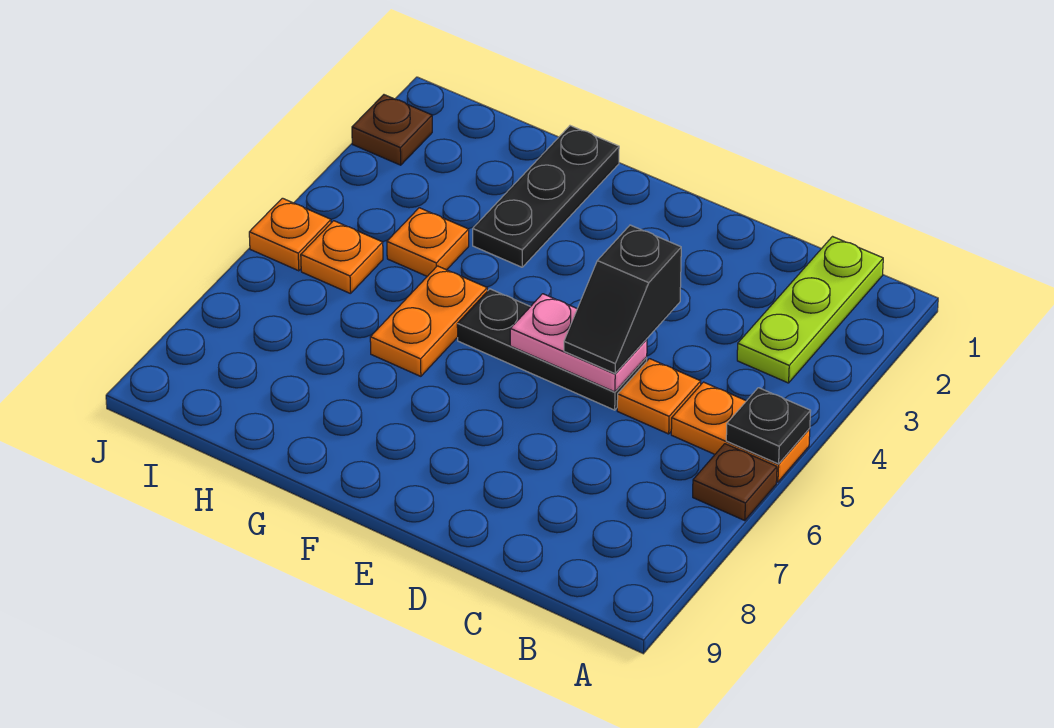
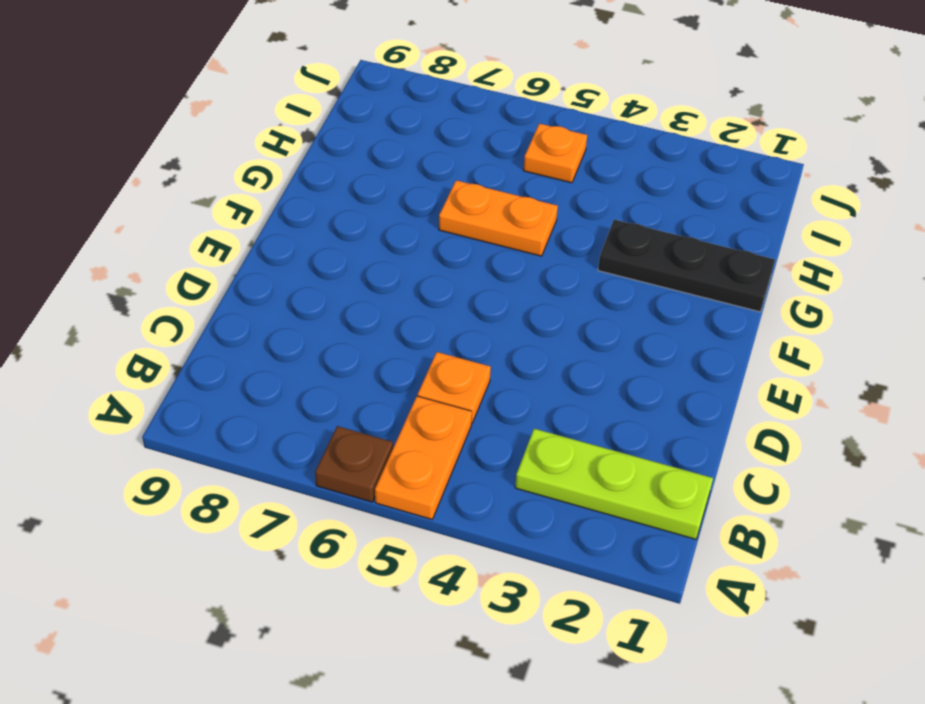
none -> black 1x3 plate [457,289,647,410]
none -> orange 1x1 plate [387,208,469,276]
none -> brown 1x1 plate [352,95,432,165]

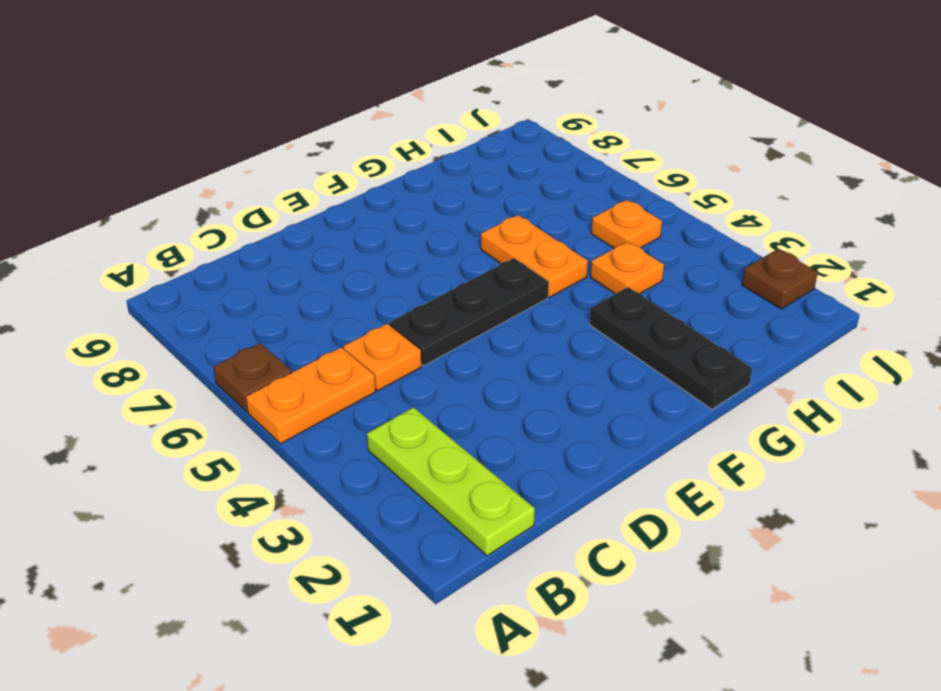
none -> orange 1x1 plate [249,198,331,271]
none -> black 1x1 plate [726,388,811,464]
none -> pink 1x2 plate [510,294,647,392]

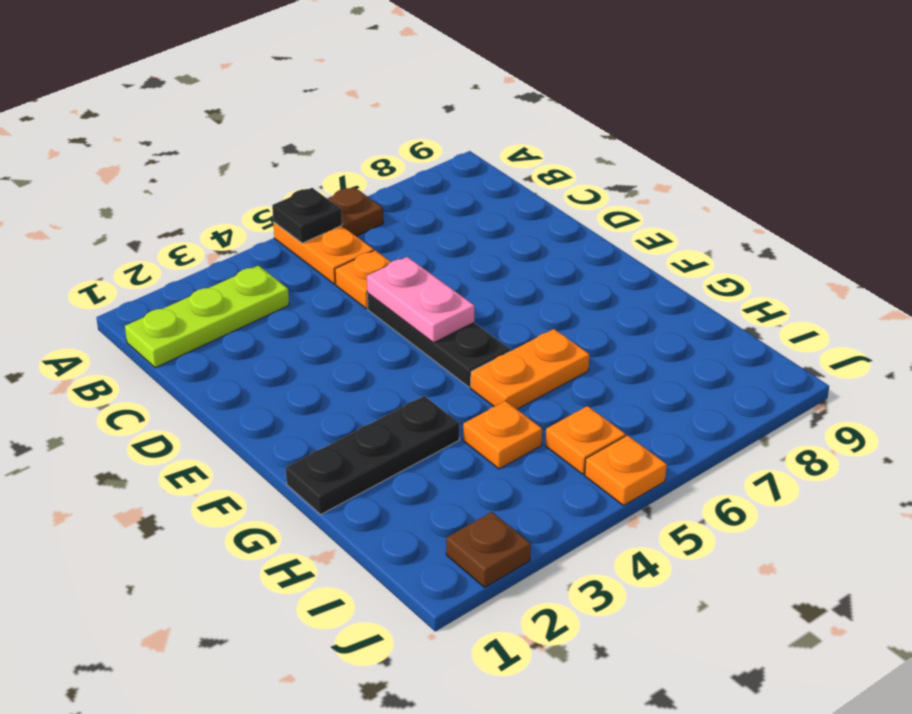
none -> black 1x2 slope [564,225,681,374]

